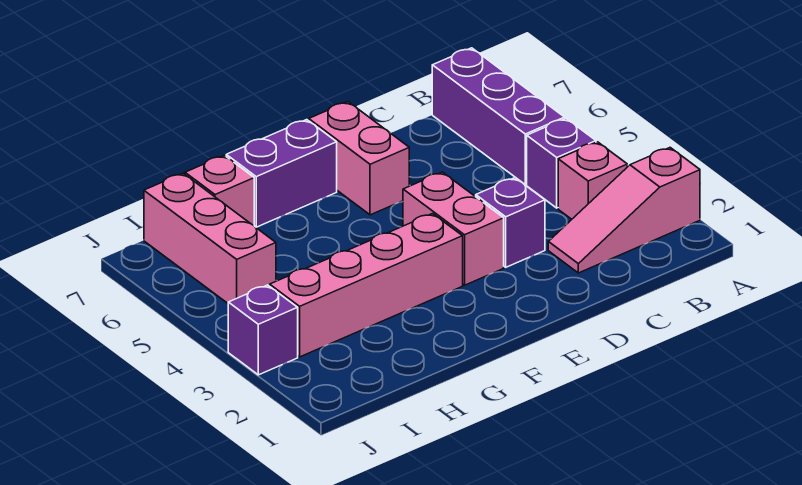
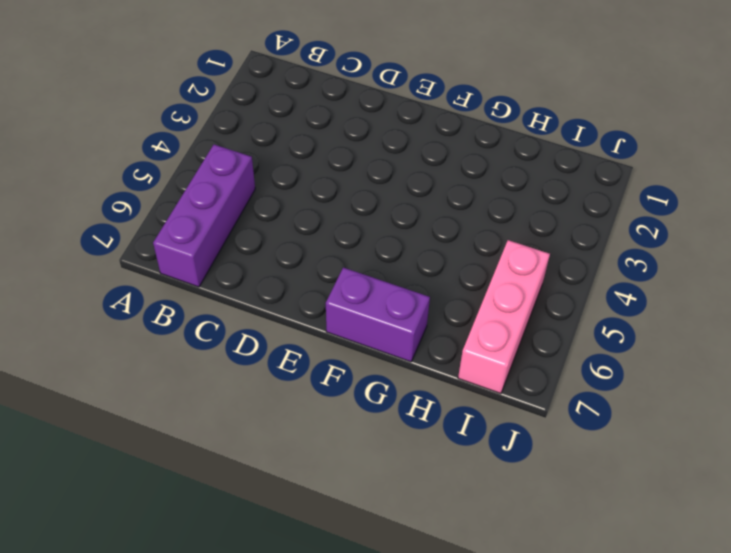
none -> pink 1x3 slope [548,148,700,273]
none -> pink 1x1 brick [558,142,627,219]
none -> purple 1x1 brick [527,118,596,208]

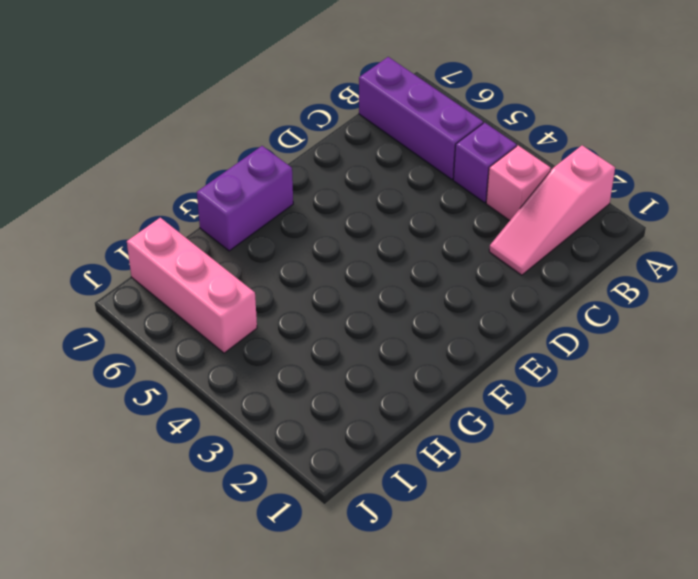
none -> purple 1x1 brick [476,178,545,267]
none -> pink 1x2 brick [403,172,504,285]
none -> pink 1x2 brick [309,102,409,215]

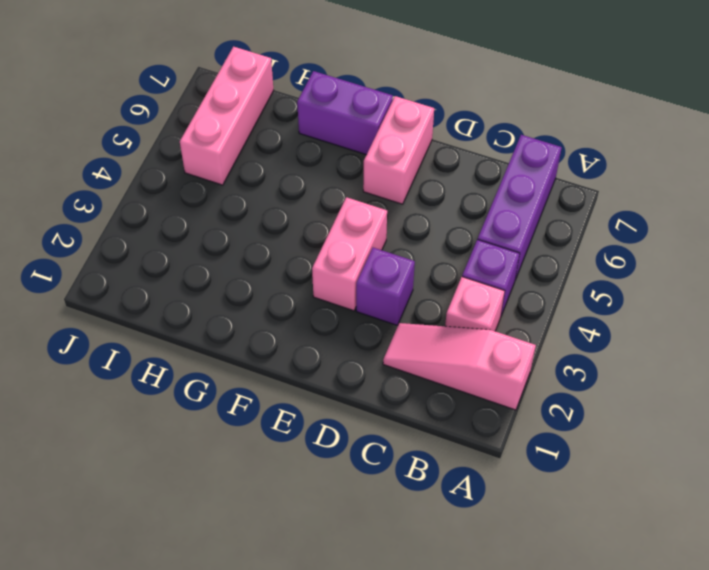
none -> pink 1x4 brick [270,214,463,357]
none -> pink 1x1 brick [185,155,254,225]
none -> purple 1x1 brick [228,285,298,375]

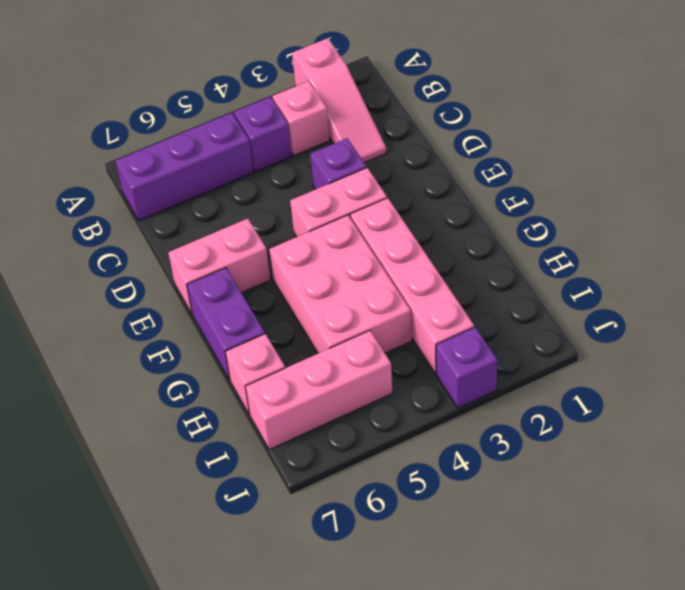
pink 2x3 brick [269,215,412,353] -> none

